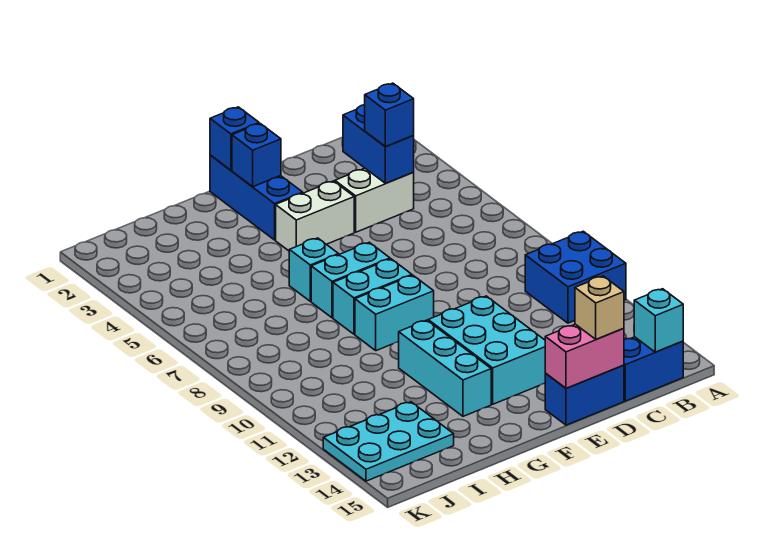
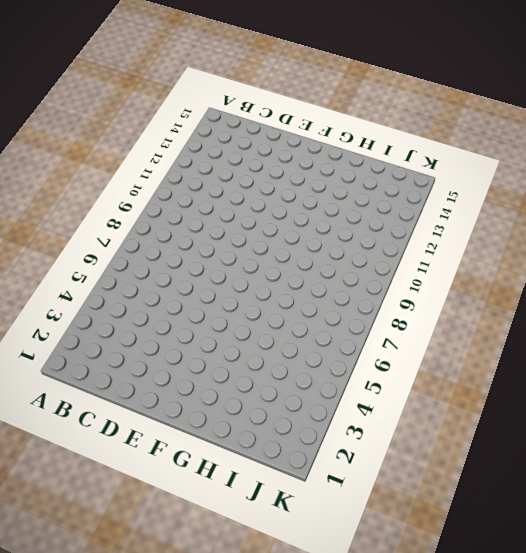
none -> blue 2x2 brick [525,231,626,323]
none -> blue 1x2 brick [624,337,683,401]
none -> white 1x2 brick [335,168,414,232]

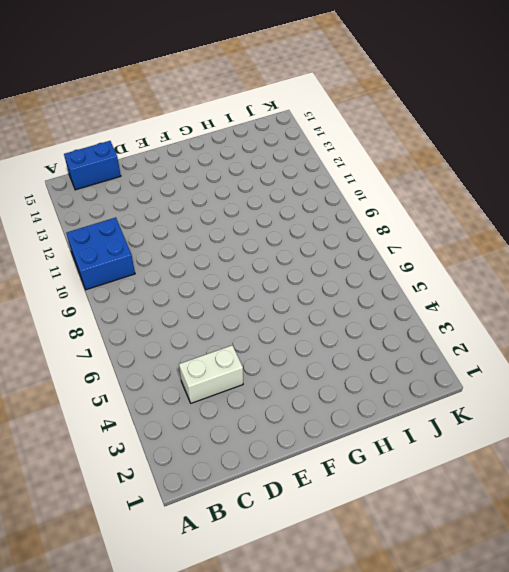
none -> blue 1x2 brick [545,365,624,425]
none -> white 1x2 brick [276,181,354,251]
none -> cyan 2x3 brick [428,296,545,404]

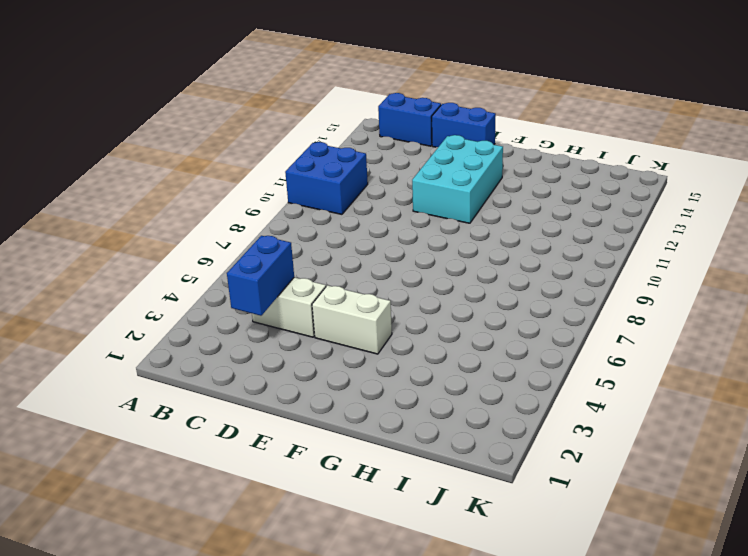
none -> blue 1x3 brick [210,155,303,240]
none -> cyan 1x2 brick [311,242,390,318]
none -> cyan 1x2 brick [333,259,412,334]

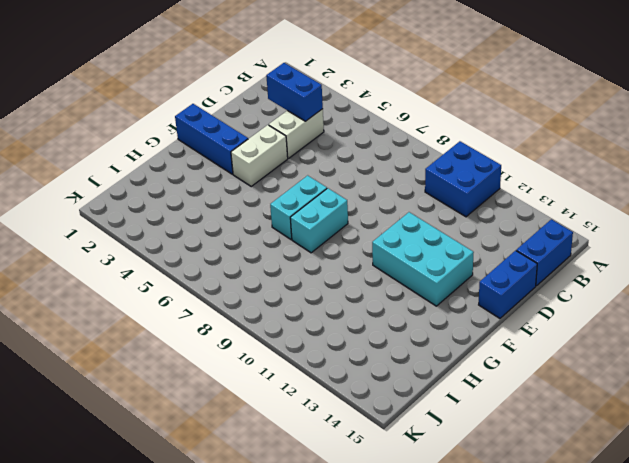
none -> cyan 1x2 brick [355,275,434,351]
none -> cyan 1x1 brick [289,238,339,301]
none -> cyan 1x3 brick [399,320,491,416]

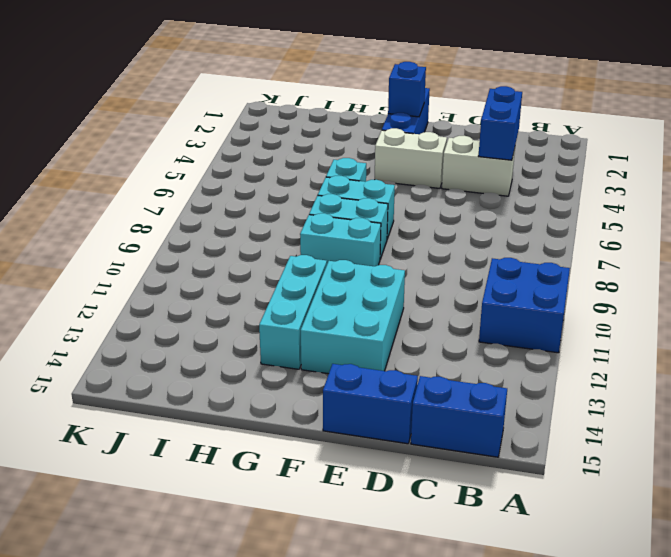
none -> cyan 2x3 plate [323,402,454,481]
none -> cyan 1x1 brick [634,289,683,352]
none -> pink 1x2 brick [545,324,624,388]

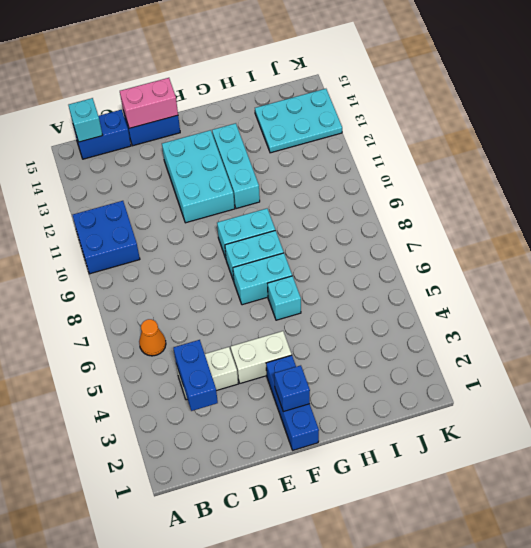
orange 1x1 cone [139,319,166,356] -> none
none -> blue 1x1 brick [210,107,259,170]
none -> blue 1x1 brick [365,83,414,147]
none -> tan 1x1 brick [575,276,624,339]

